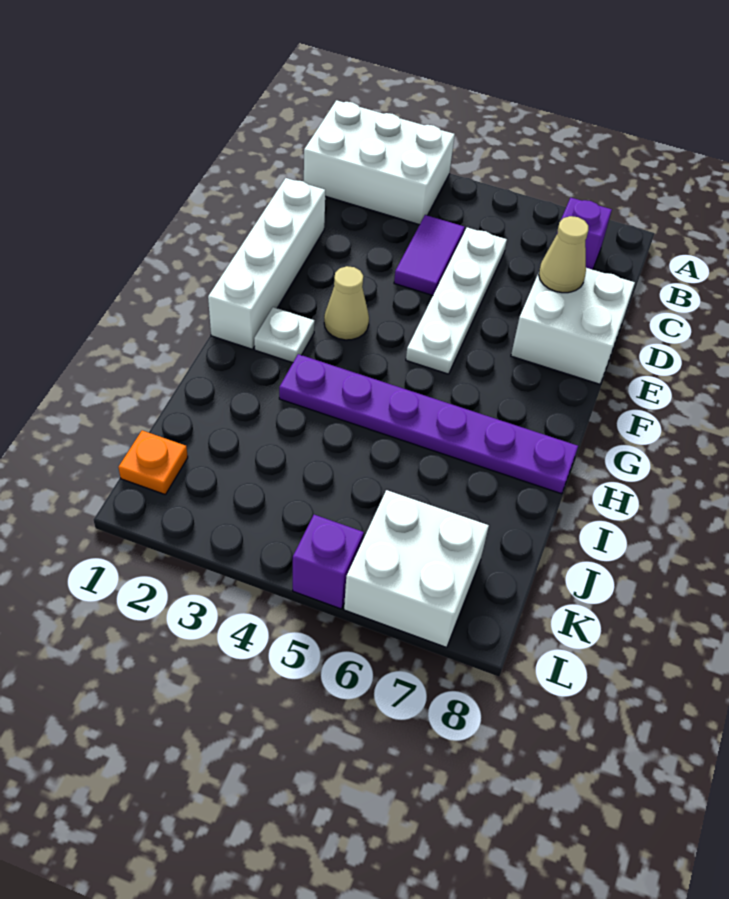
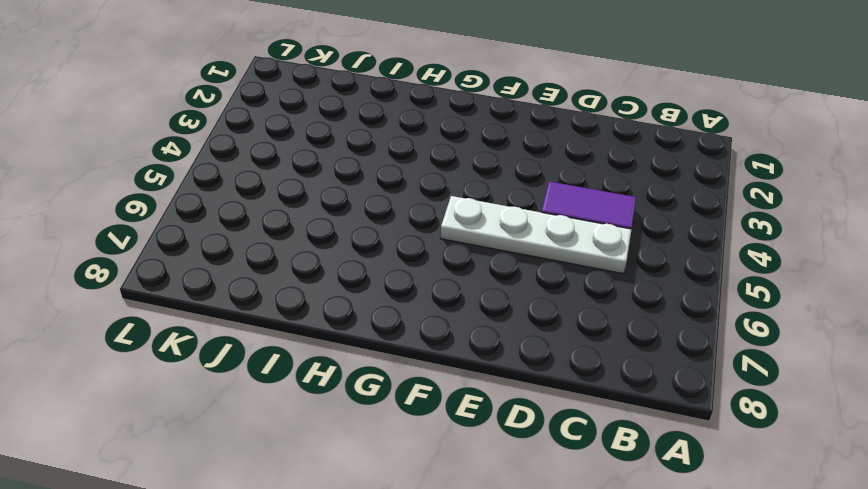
none -> white 2x3 brick [304,100,455,225]
none -> purple 1x1 brick [557,198,612,270]
none -> white 1x4 brick [208,178,325,349]

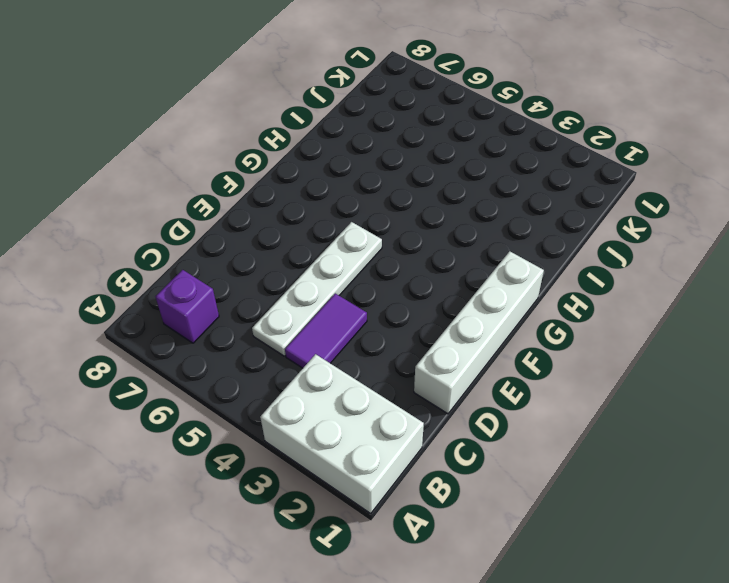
none -> white 2x2 brick [511,268,635,384]
none -> tan 1x1 cone [324,266,369,340]
none -> white 1x1 plate [254,307,315,363]

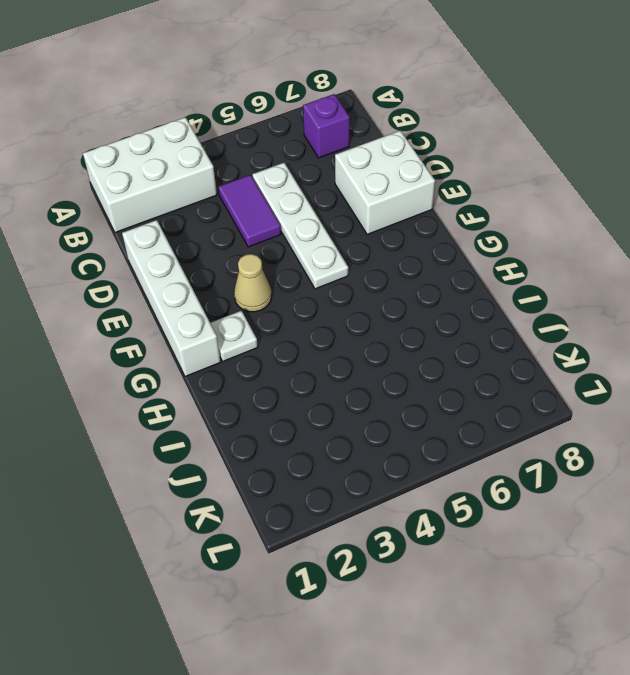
none -> purple 1x6 plate [279,354,578,494]
none -> orange 1x1 plate [118,430,188,494]
none -> white 2x2 brick [344,490,489,648]

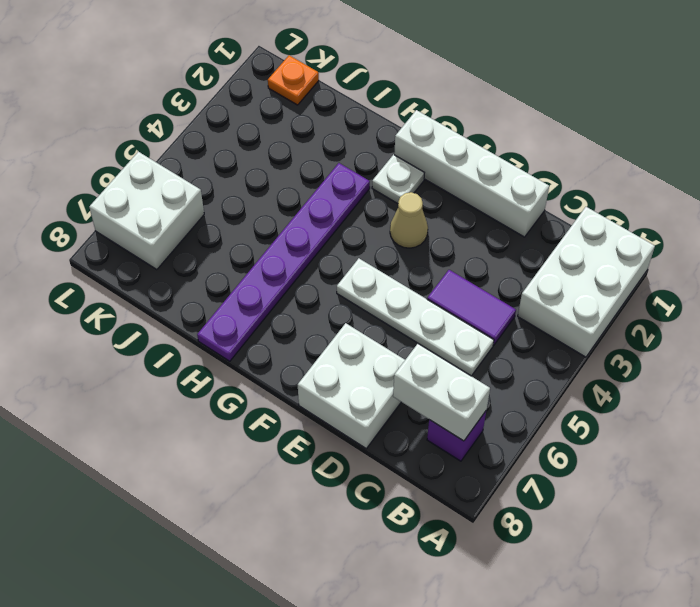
white 1x2 brick [393,344,490,441] -> none
none -> purple 1x1 brick [293,515,364,609]
none -> tan 1x1 cone [539,216,588,293]

